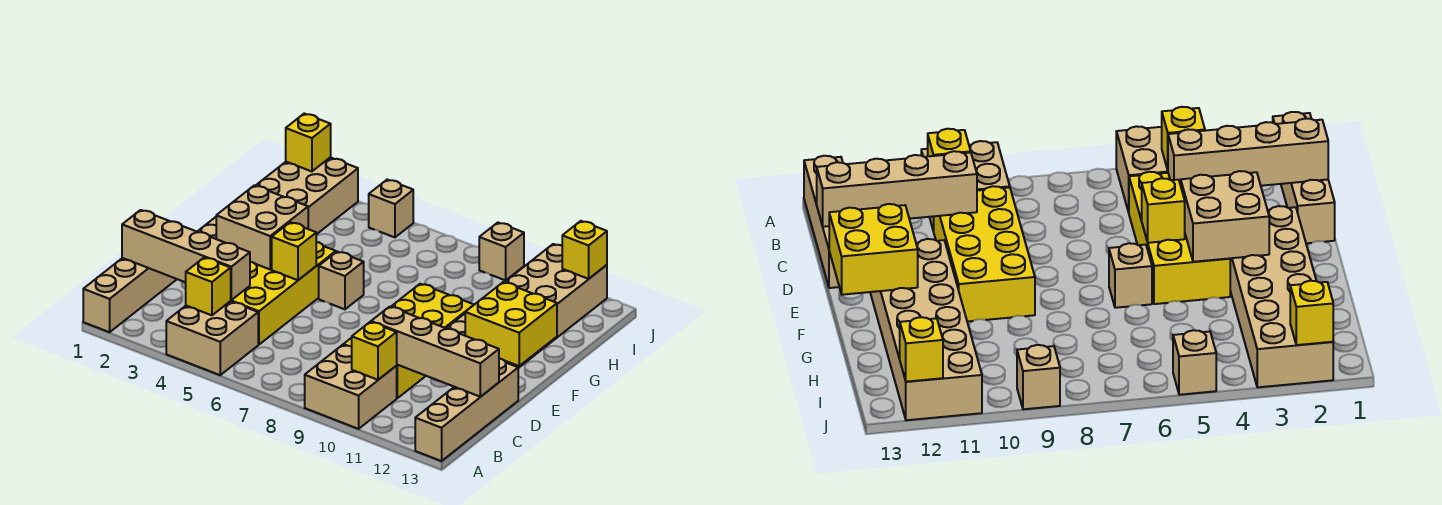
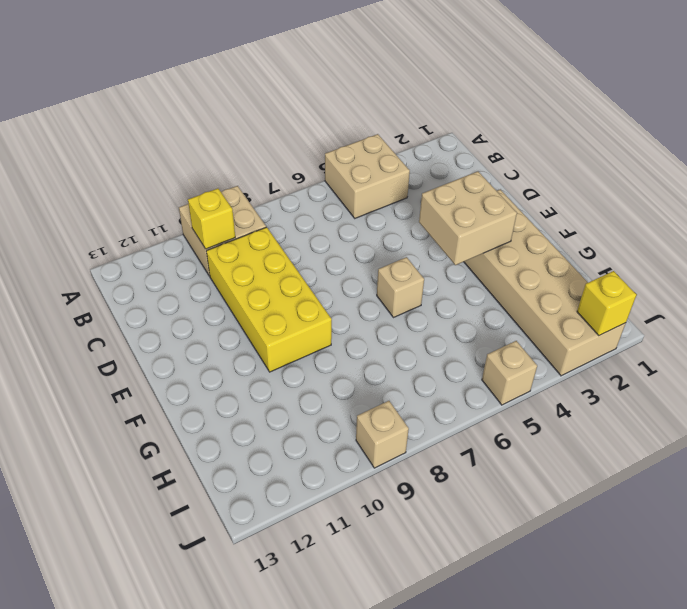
none -> tan 1x4 brick [83,258,177,332]
none -> tan 1x4 brick [415,359,518,461]
none -> yellow 2x4 brick [231,242,336,345]

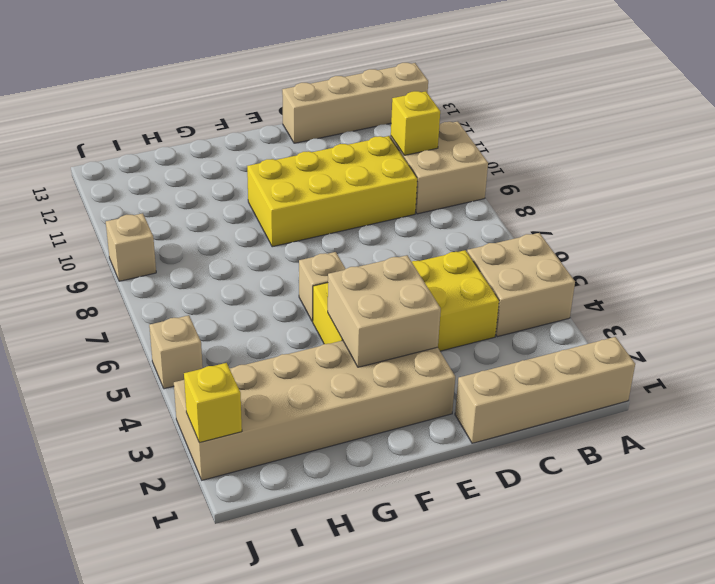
none -> tan 2x6 brick [446,244,607,368]
none -> yellow 1x1 brick [186,257,231,315]
none -> tan 1x4 brick [122,210,250,300]

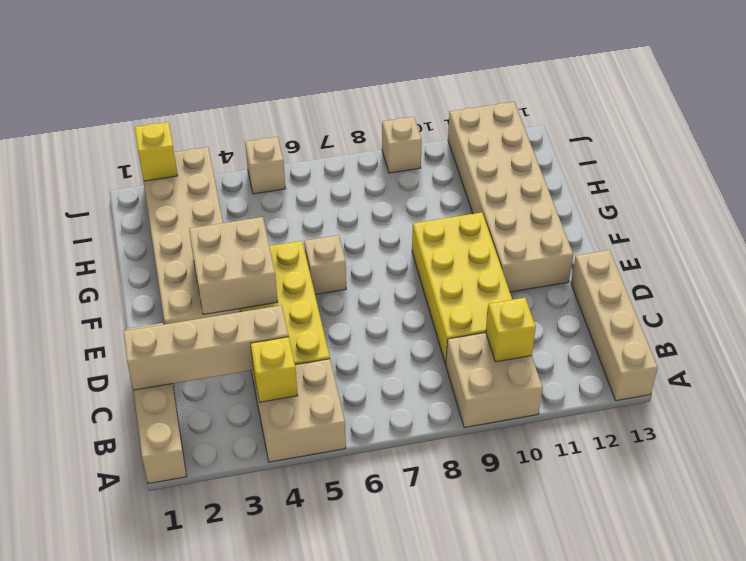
none -> tan 1x4 brick [371,307,499,397]
none -> yellow 1x1 brick [272,222,316,280]
none -> yellow 2x2 brick [465,282,557,366]

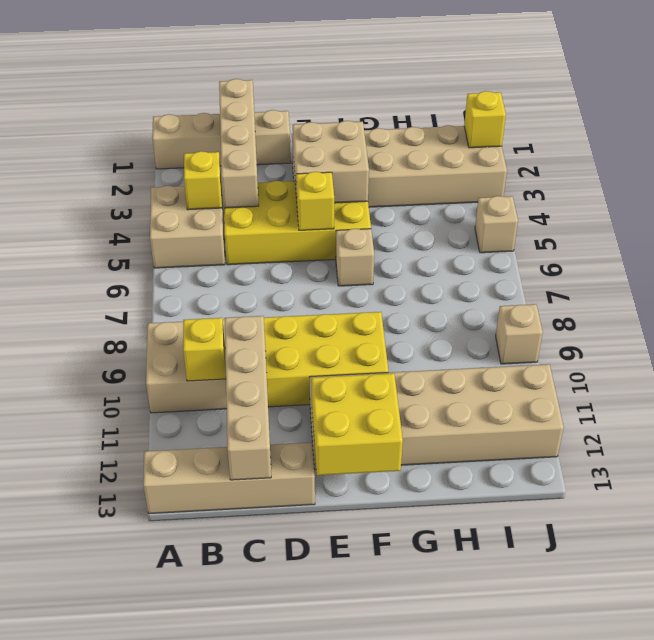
none -> yellow 1x1 brick [562,221,607,279]

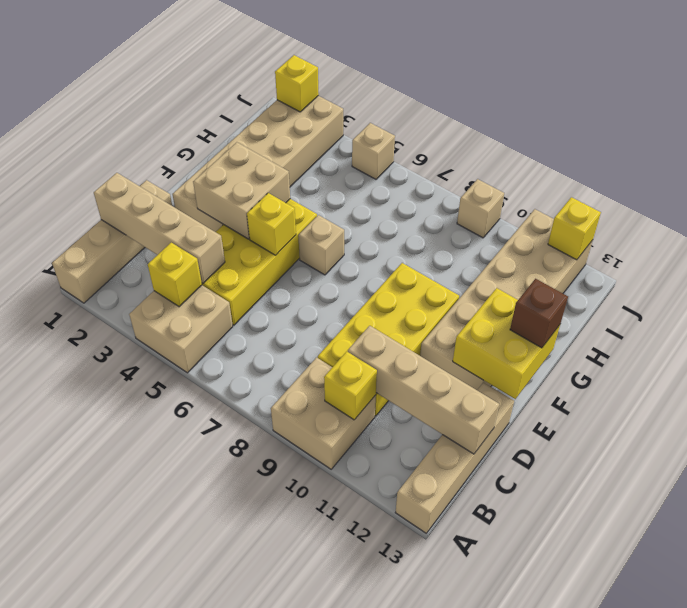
brown 1x1 brick [510,279,568,348] -> none

